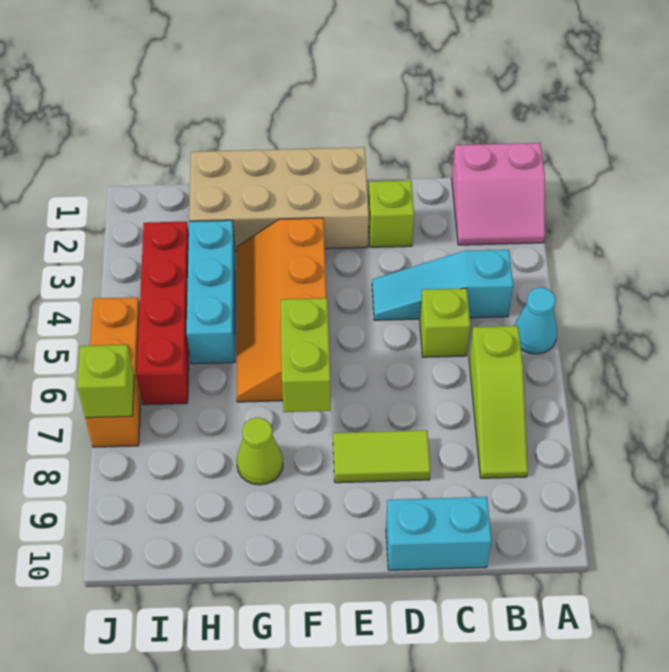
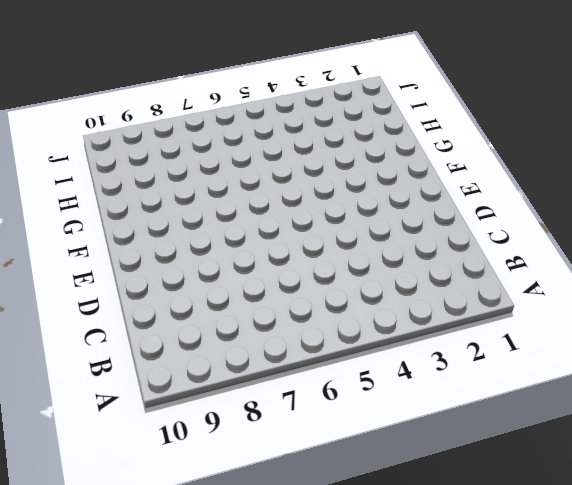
none -> pink 2x2 slope [452,143,545,245]
none -> cyan 1x1 cone [514,287,557,354]
none -> cyan 1x3 slope [372,250,513,320]

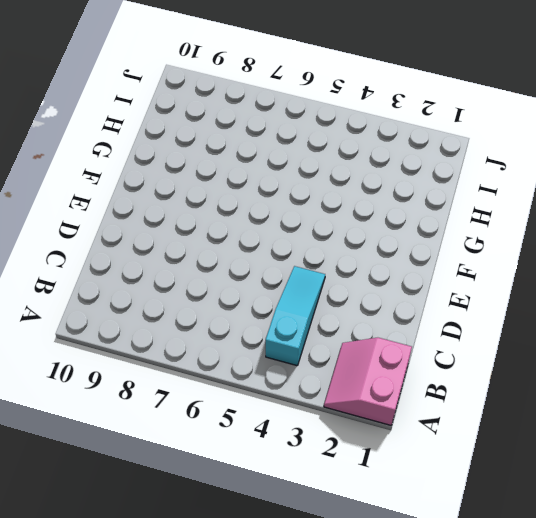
none -> cyan 1x1 cone [514,287,557,354]
none -> lime 1x3 slope [469,326,528,478]
none -> lime 1x1 brick [420,288,470,357]

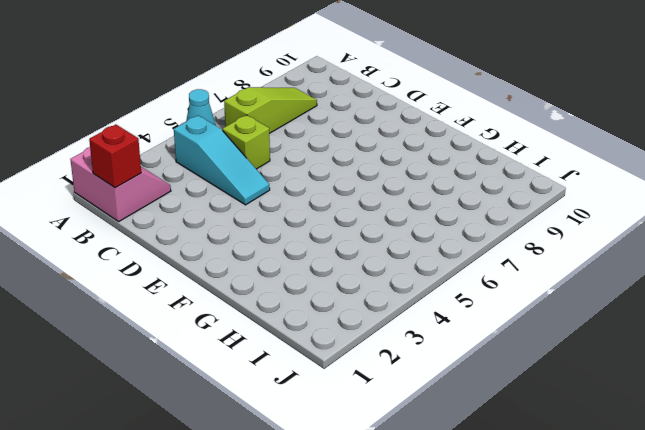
red 1x1 brick [89,124,141,188] -> none
none -> cyan 1x2 brick [386,497,492,570]
none -> lime 1x1 brick [368,180,414,247]
none -> lime 1x2 tile [333,430,430,483]

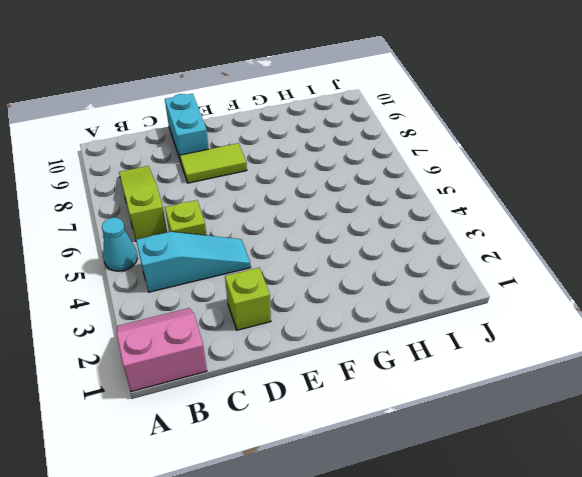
cyan 1x2 brick [165,94,209,162] -> cyan 1x2 brick turned to [386,497,492,570]
none -> tan 2x4 brick [189,147,369,251]
none -> orange 2x4 slope [237,218,326,402]
none -> lime 1x1 cone [237,417,283,485]

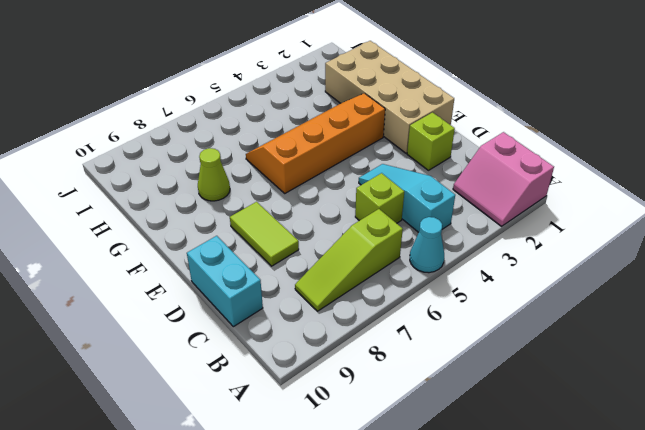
none -> cyan 1x3 brick [187,220,235,364]
none -> red 1x4 brick [137,221,189,405]
none -> orange 1x3 brick [85,297,141,447]

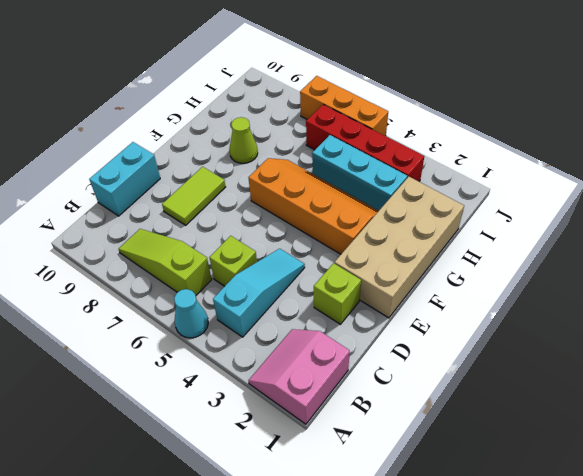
none -> lime 1x2 brick [281,298,331,412]
none -> lime 1x1 brick [77,345,134,418]

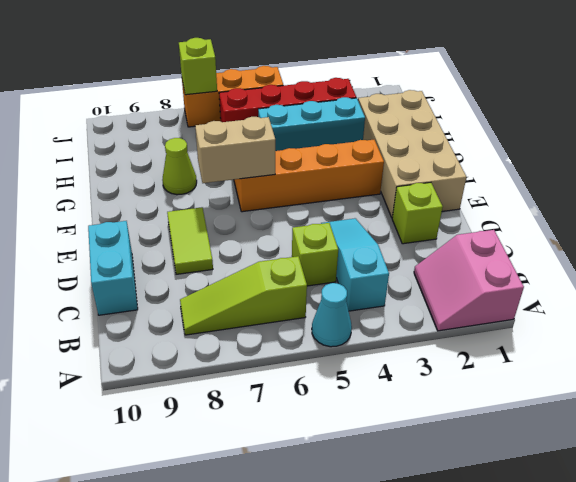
tan 1x2 brick [195,117,275,183] -> lime 1x2 brick [281,298,331,412]

